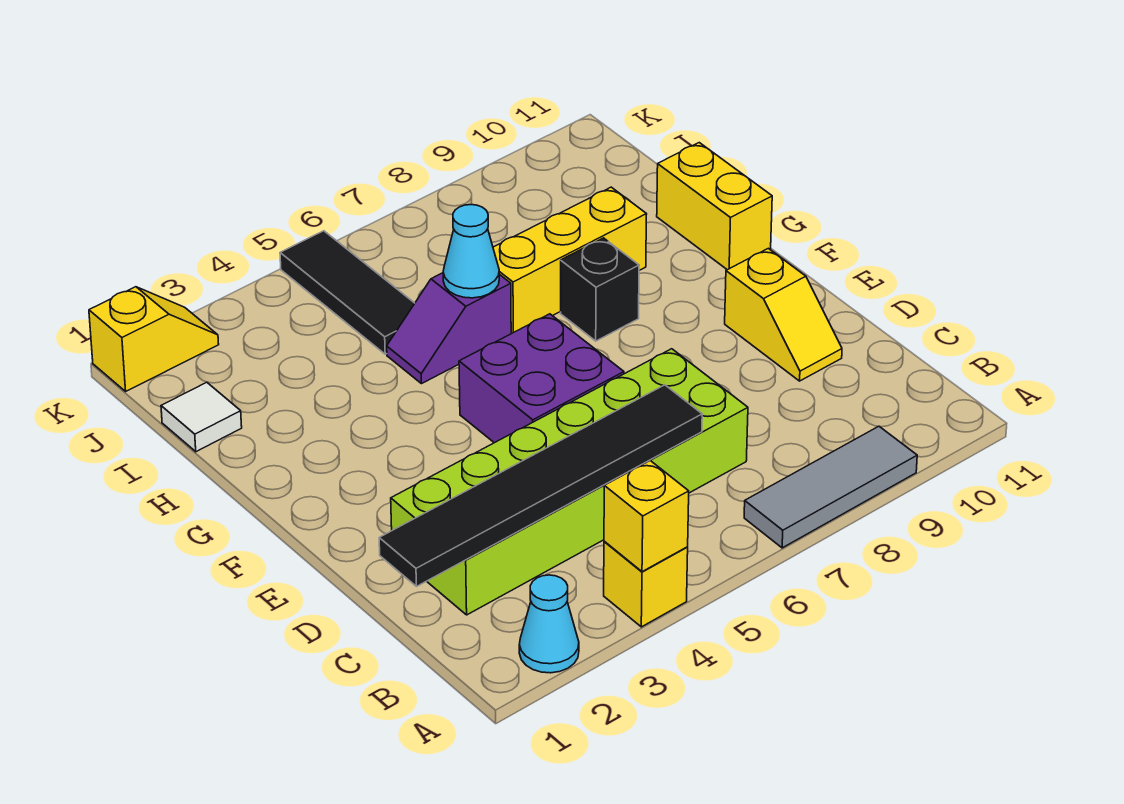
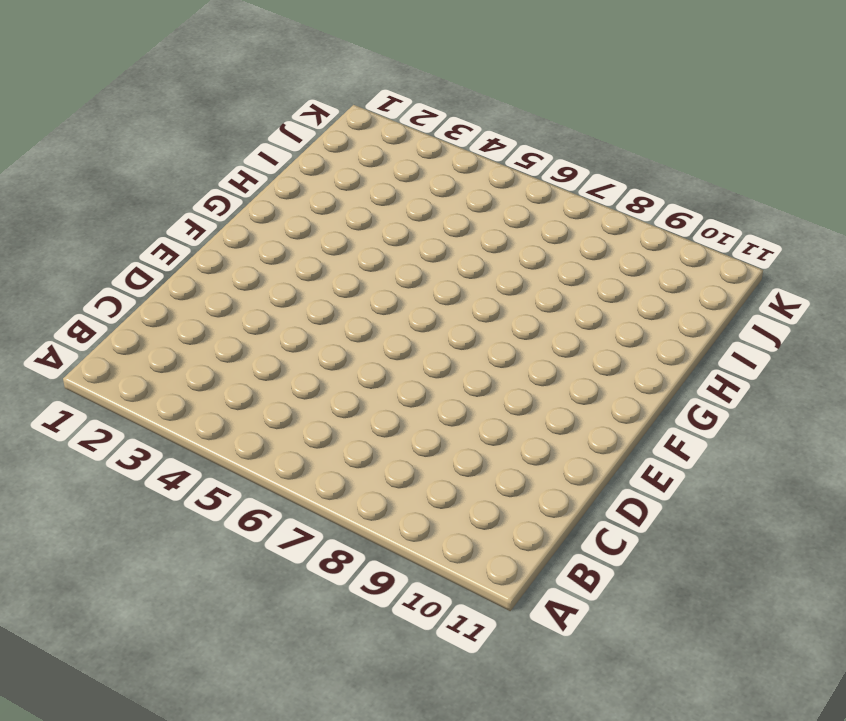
none -> cyan 1x1 cone [519,575,579,673]
none -> yellow 1x1 brick [604,541,688,627]
none -> grey 1x3 tile [744,426,917,548]

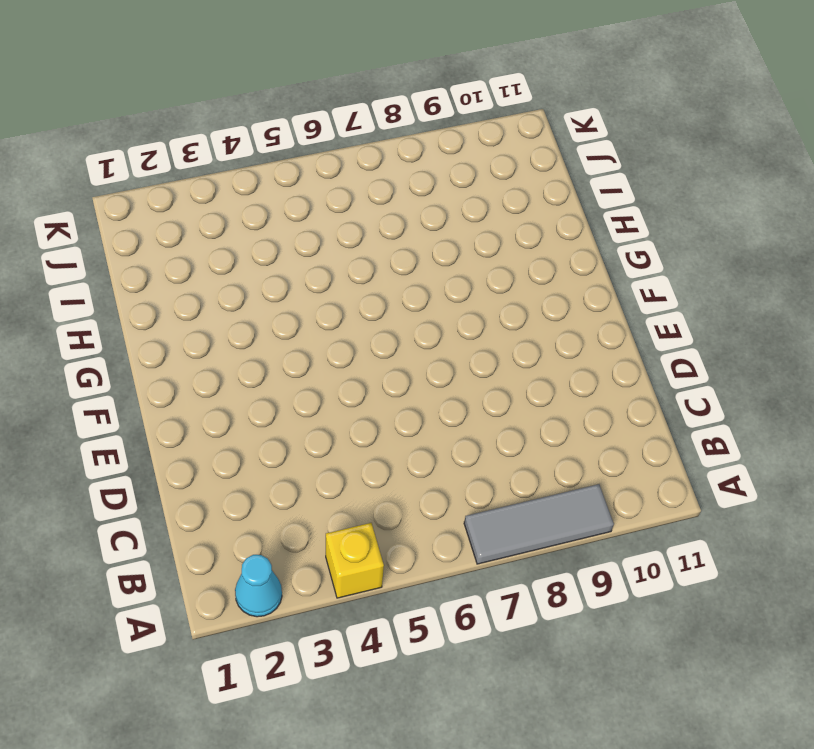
none -> lime 2x6 brick [391,349,748,615]
none -> yellow 1x2 slope [725,248,842,381]
none -> purple 2x2 brick [459,314,624,443]

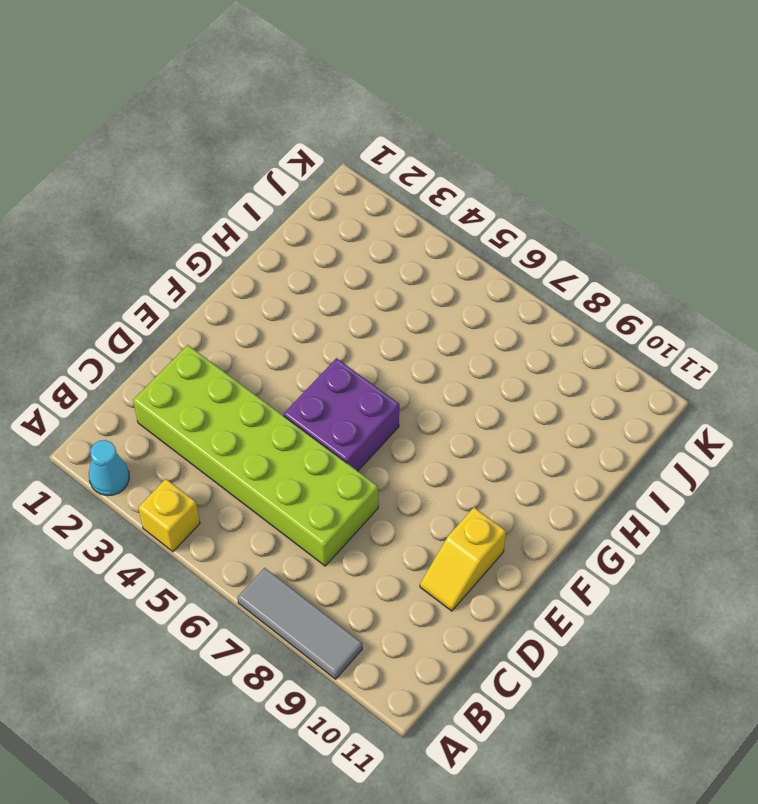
none -> black 1x1 brick [561,238,639,341]
none -> yellow 1x2 brick [657,143,772,270]
none -> purple 1x2 slope [387,273,511,384]

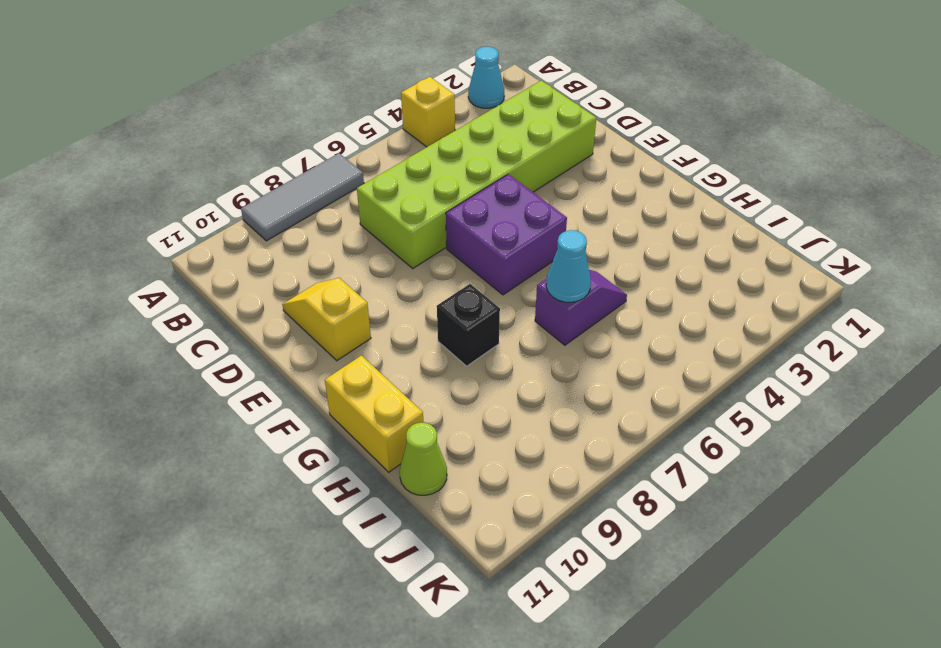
lime 1x1 cone [400,423,447,495] -> none
none -> yellow 1x3 brick [493,187,647,334]
none -> white 1x1 tile [161,382,242,452]
none -> black 1x3 tile [280,231,415,354]

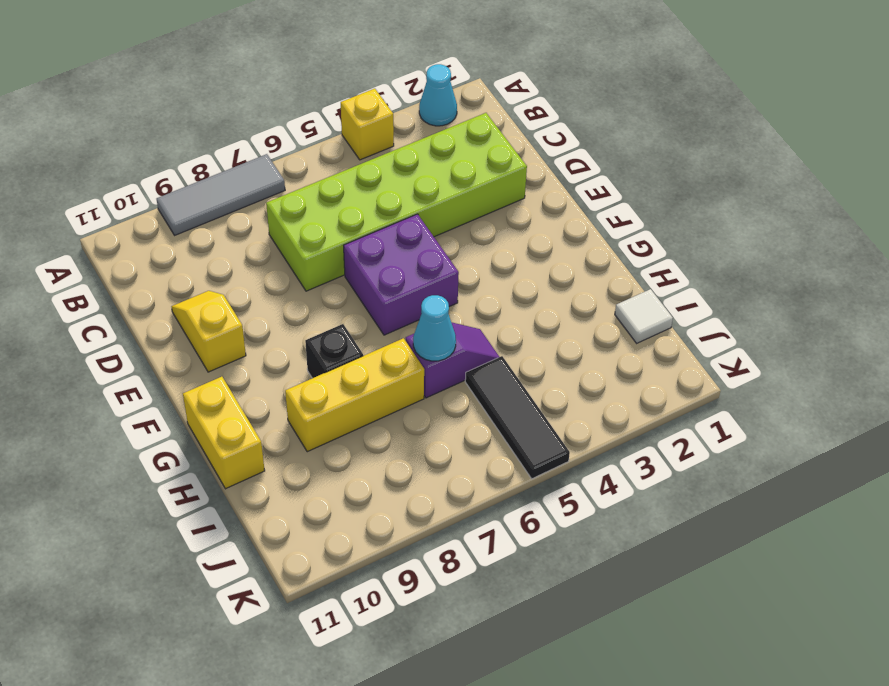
none -> yellow 1x2 slope [89,287,219,391]
none -> yellow 1x1 brick [604,461,689,572]
none -> black 1x6 tile [379,385,702,586]

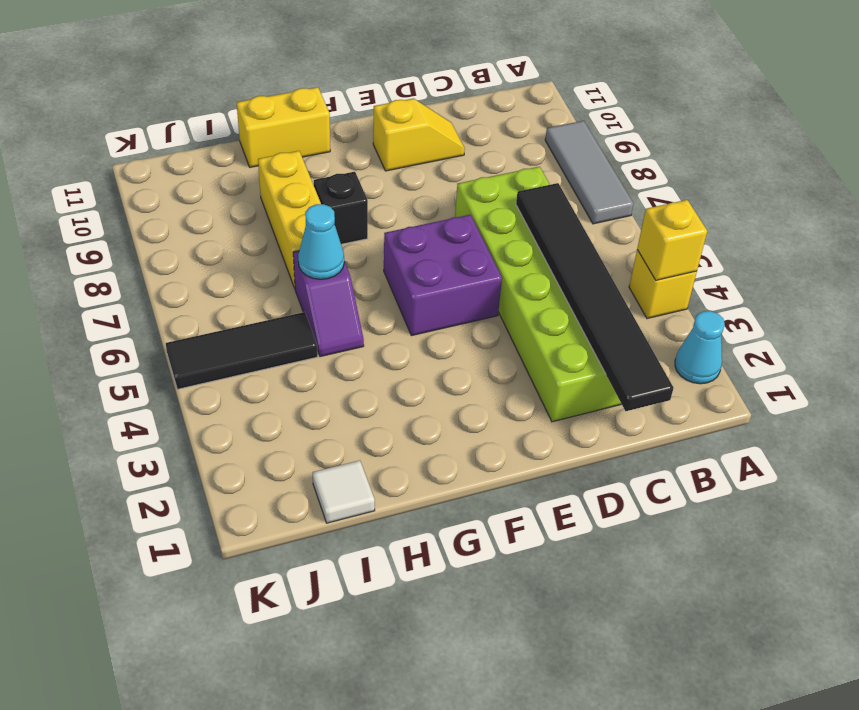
none -> yellow 1x2 slope [89,287,219,391]

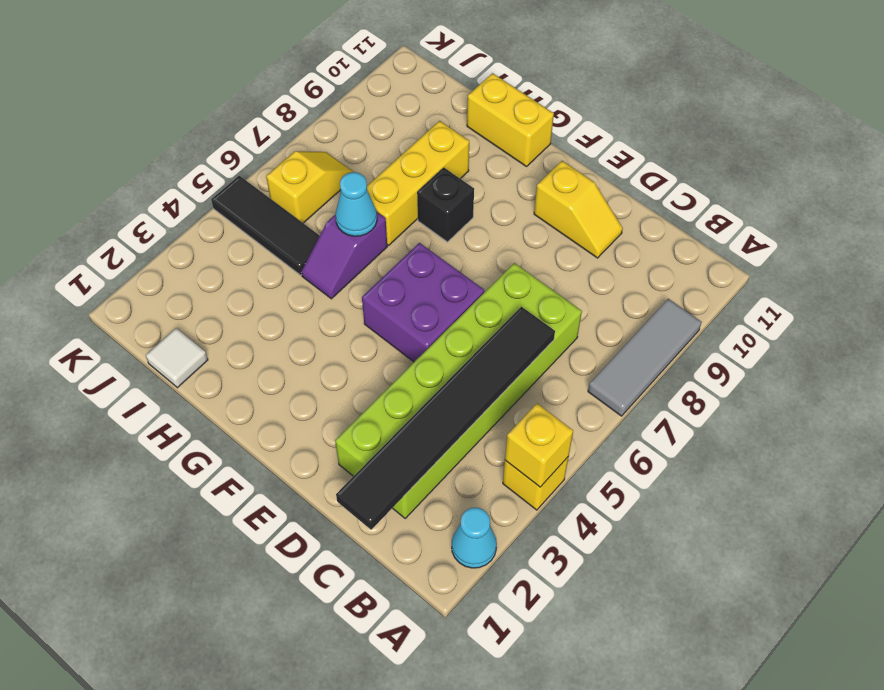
yellow 1x2 slope [266,151,353,223] -> yellow 1x2 slope moved to [89,287,219,391]

